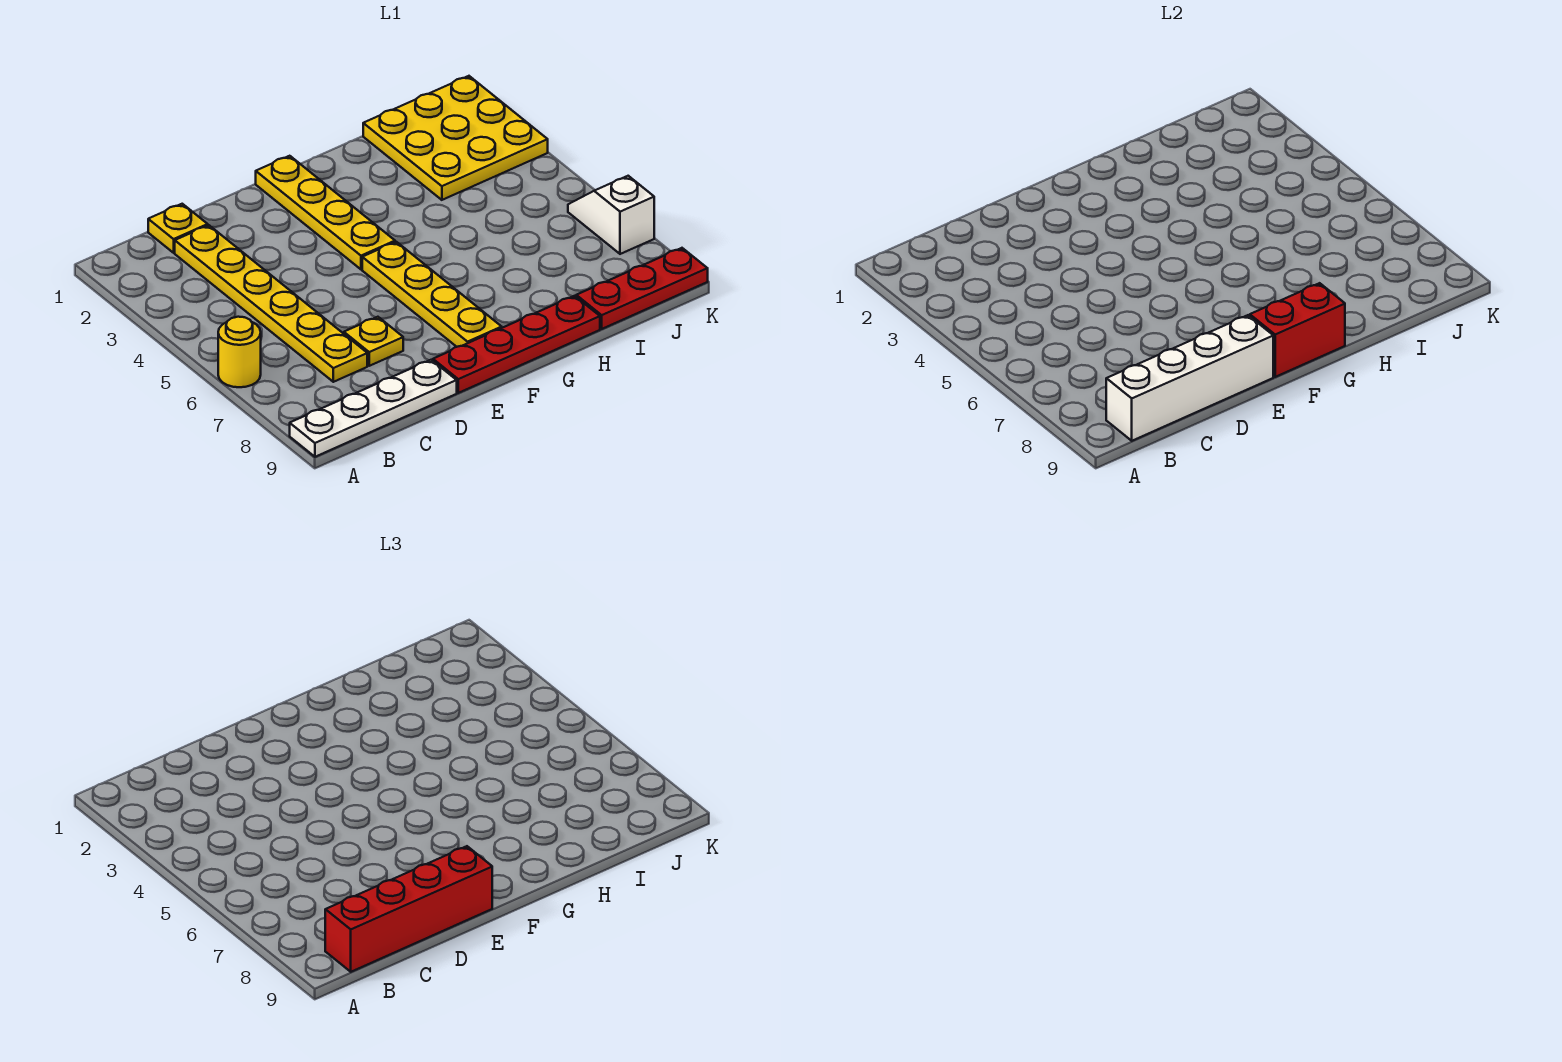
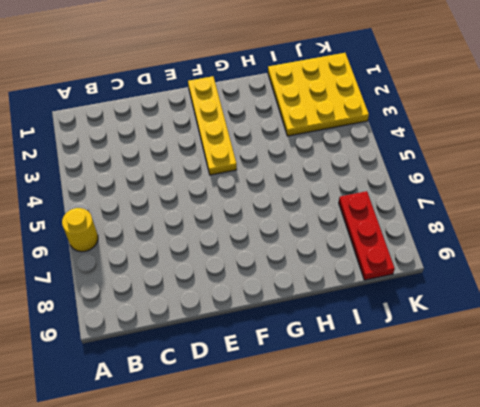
red 1x3 plate [339,191,395,280] -> red 1x3 plate turned to [576,248,708,329]
none -> white 1x4 plate [290,360,457,457]
none -> yellow 1x1 plate [148,204,208,253]
none -> yellow 1x6 plate [175,225,367,382]

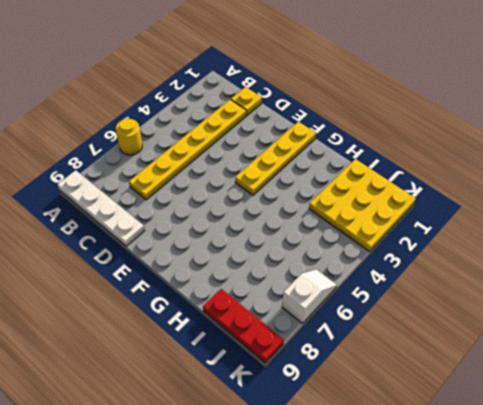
none -> yellow 1x1 plate [344,317,403,366]
none -> red 1x4 plate [433,296,600,393]
none -> yellow 1x4 plate [362,242,502,347]

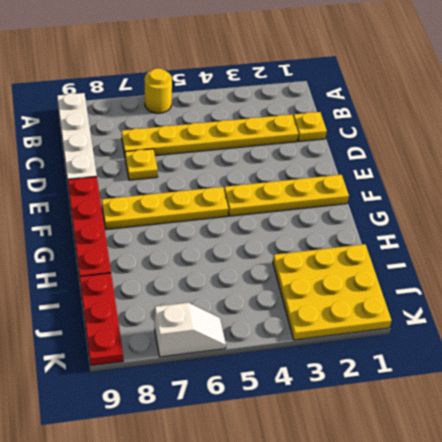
none -> white 1x4 brick [1106,315,1273,441]
none -> red 1x2 brick [1250,283,1345,377]
none -> red 1x4 brick [325,846,492,972]

